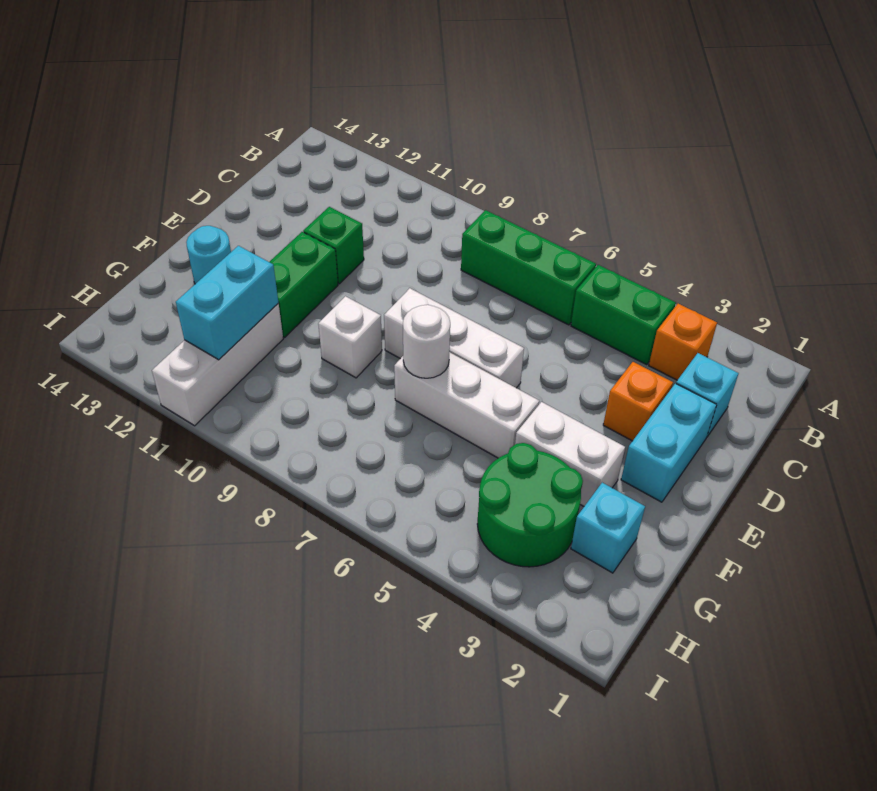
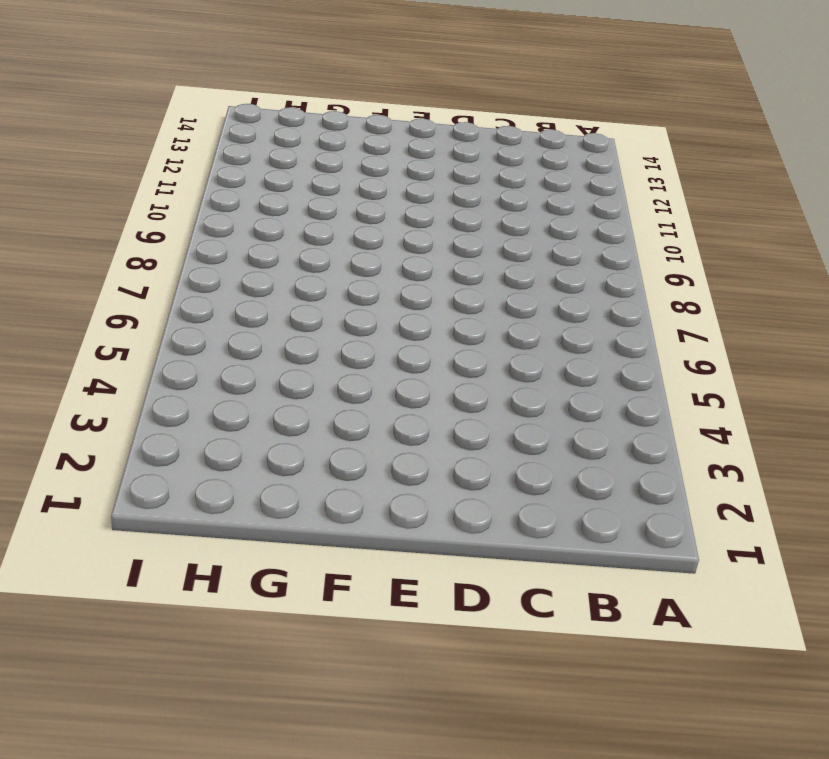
none -> orange 1x1 brick [649,304,717,380]
none -> green 1x2 brick [571,265,676,365]
none -> green 1x3 brick [461,210,596,325]

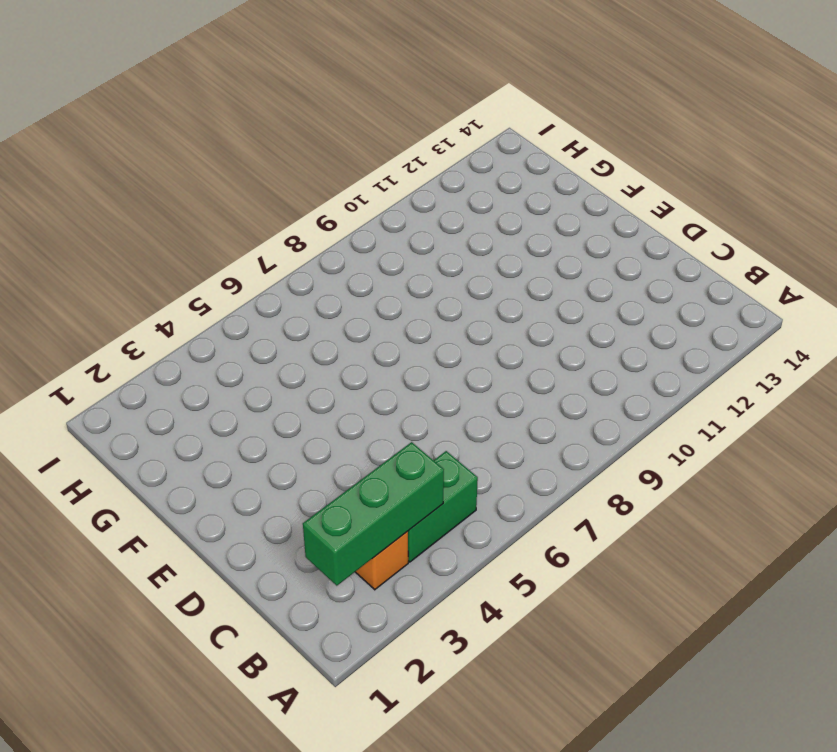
green 1x3 brick [303,442,444,586] -> green 1x3 brick moved to [461,210,596,325]
none -> cyan 1x1 brick [676,353,739,437]
none -> cyan 1x2 brick [621,383,717,502]
none -> orange 1x1 brick [603,362,673,441]

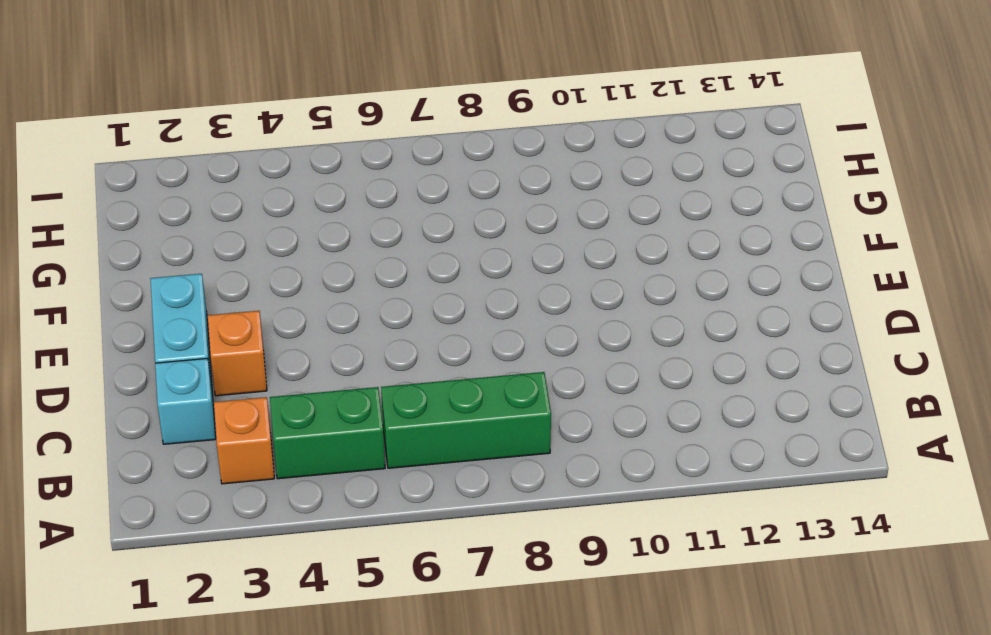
none -> green 1x1 brick [303,207,364,284]
none -> white 1x3 brick [384,288,524,388]
none -> green 1x2 brick [270,232,338,337]

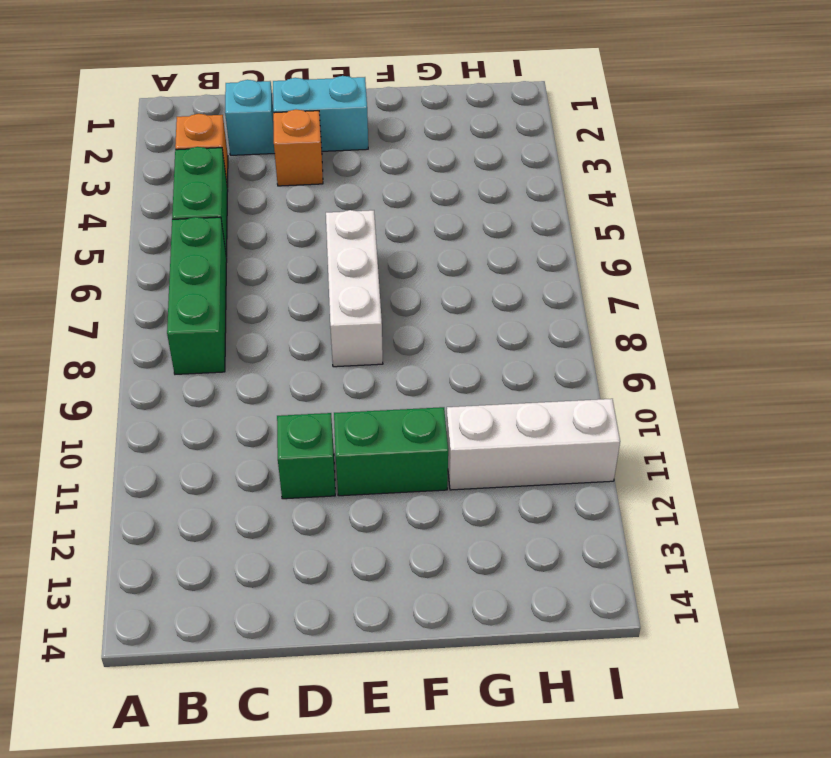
none -> white 1x2 brick [515,402,625,506]
none -> white 1x3 brick [394,352,539,458]
none -> white 1x1 brick [318,296,382,378]

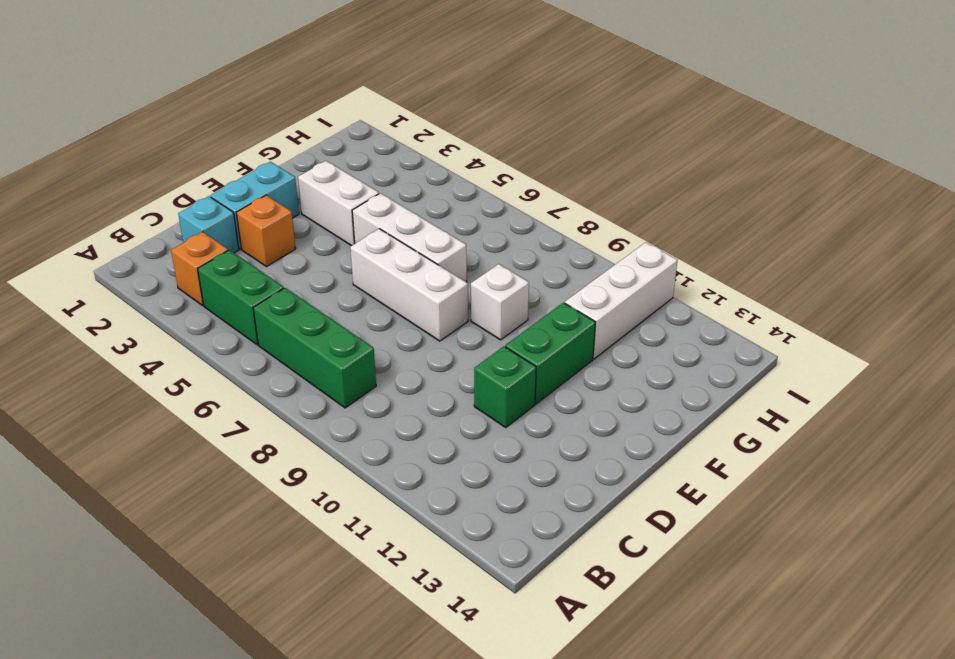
none -> cyan 1x1 round brick [186,226,231,284]
none -> cyan 1x1 brick [571,483,645,573]
none -> green 2x2 round brick [477,443,583,567]

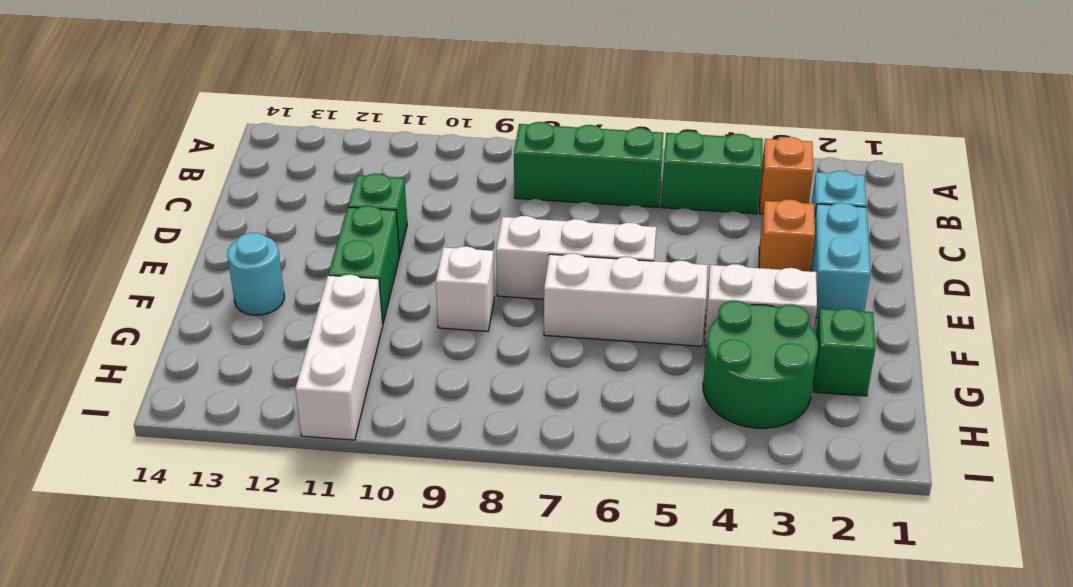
green 1x1 brick [813,308,876,396] -> cyan 1x1 brick [571,483,645,573]
none -> white 1x1 round brick [403,305,450,378]
none -> cyan 1x2 brick [176,246,279,360]

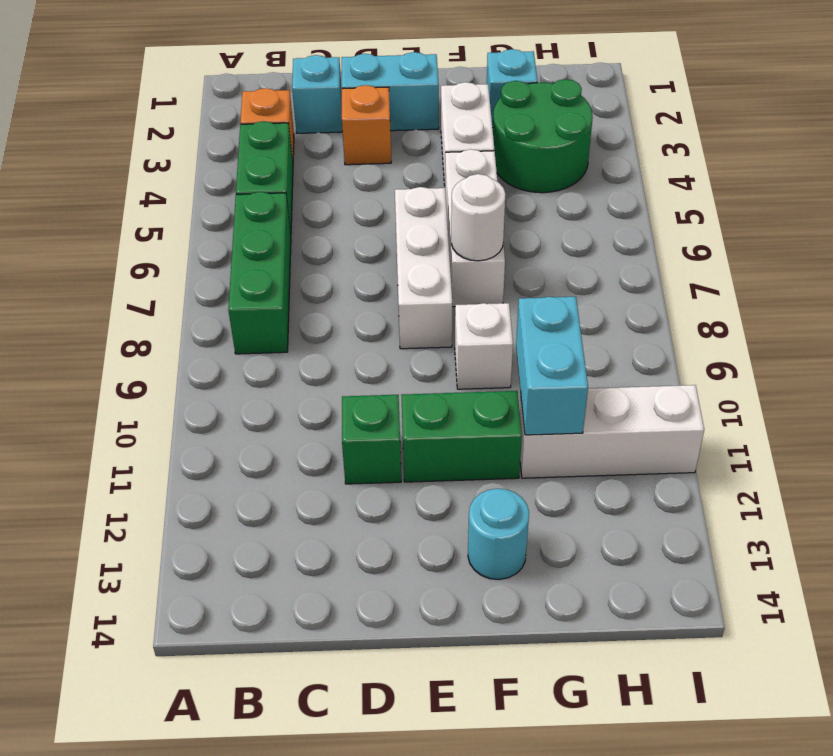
cyan 1x2 brick [516,297,588,435] -> cyan 1x2 brick turned to [176,246,279,360]

